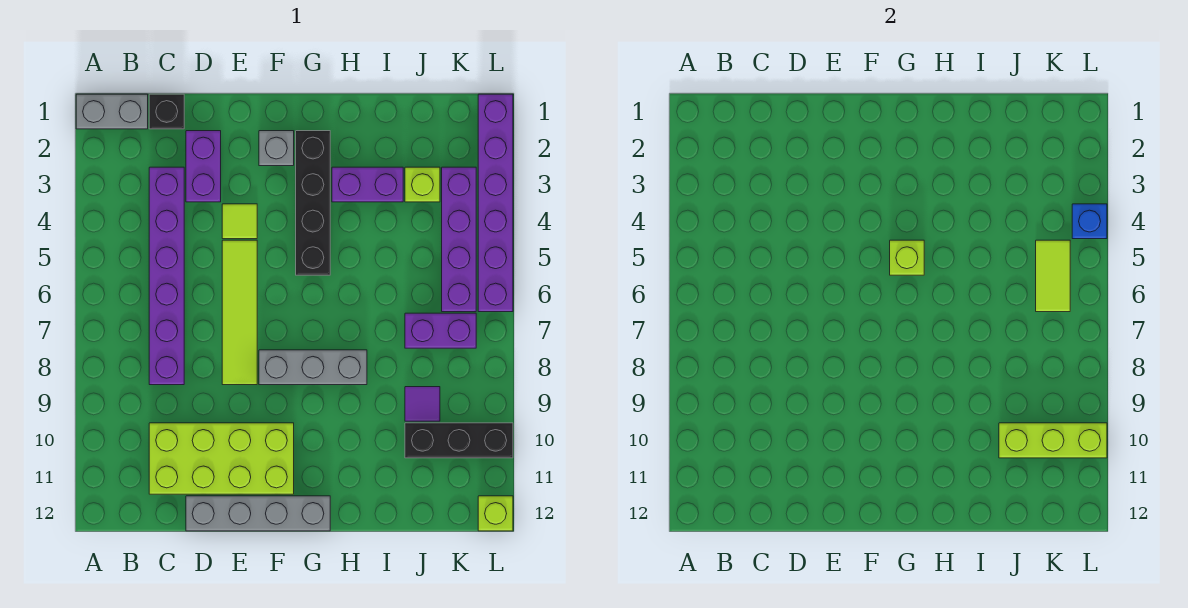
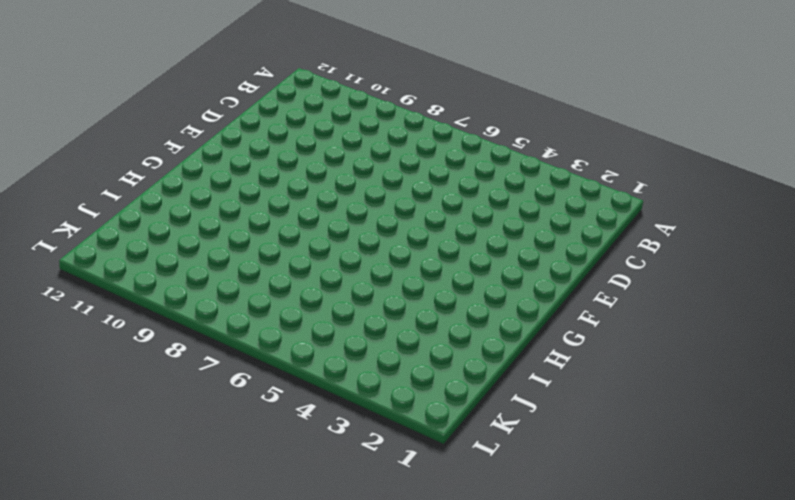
none -> grey 1x2 brick [76,94,148,129]
none -> black 1x1 brick [149,94,184,129]
none -> purple 1x6 brick [149,167,184,385]

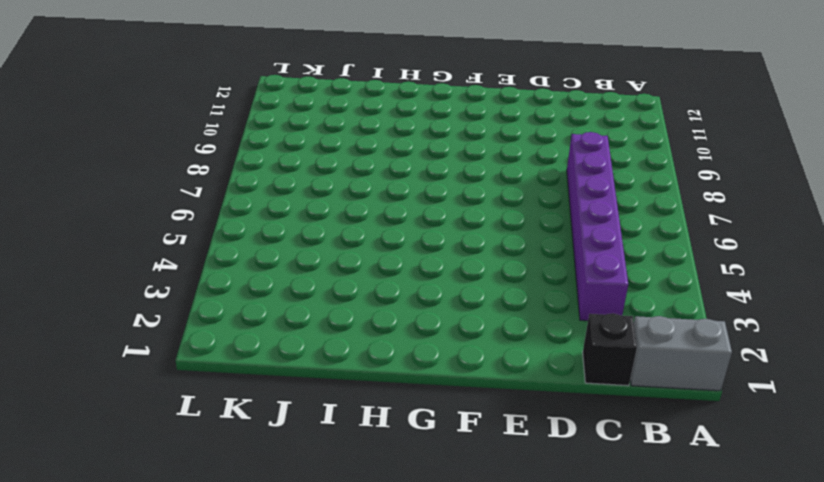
none -> lime 2x4 brick [149,423,294,494]
none -> purple 1x2 brick [186,131,221,202]
none -> grey 1x4 brick [186,496,330,531]

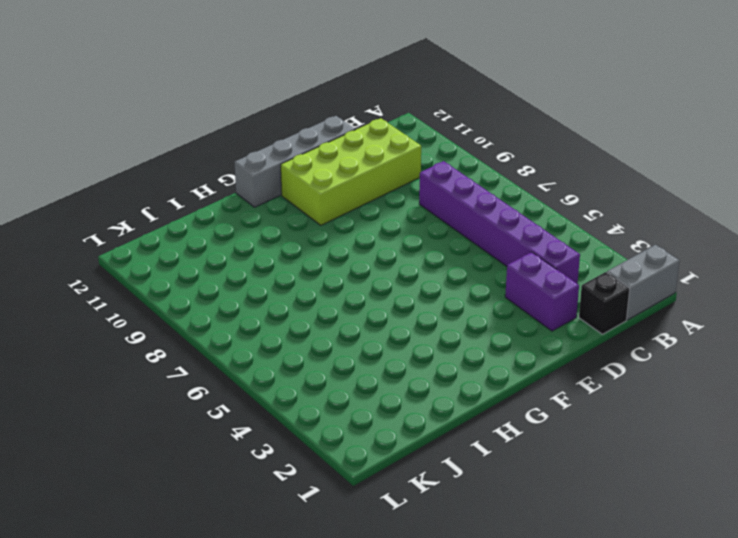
none -> lime 1x1 tile [222,204,257,239]
none -> lime 1x4 tile [222,240,257,385]
none -> grey 1x1 brick [259,131,294,166]

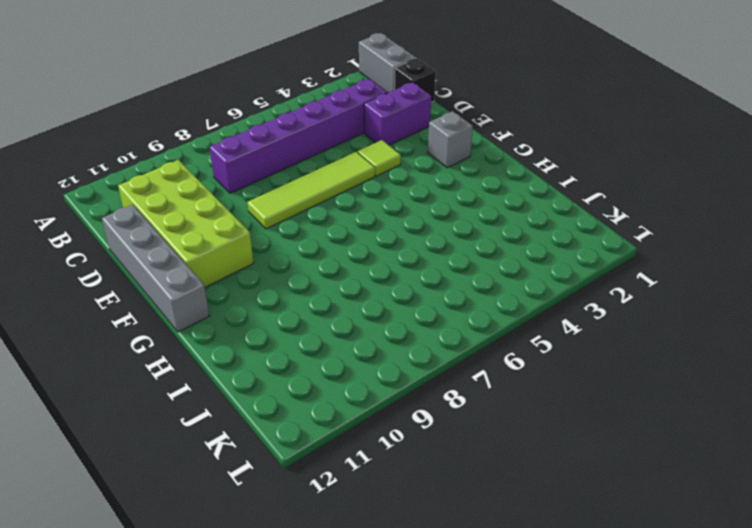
none -> grey 1x3 brick [259,350,367,385]
none -> black 1x4 brick [296,131,330,275]
none -> purple 1x2 brick [332,167,403,202]

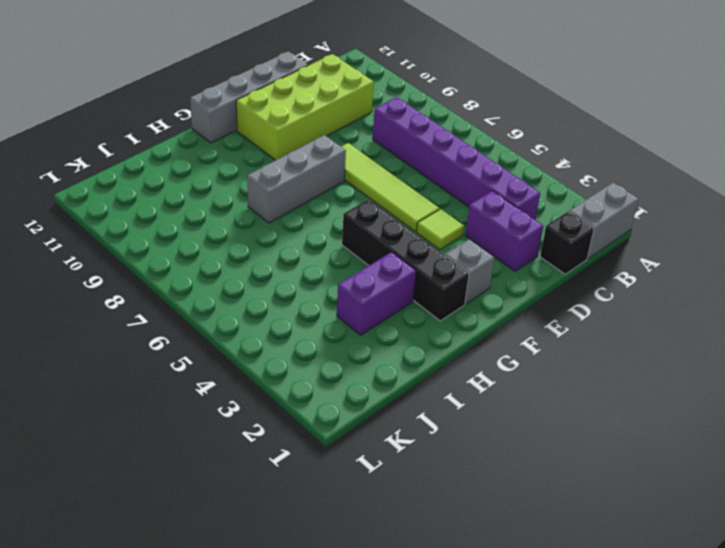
none -> lime 1x1 brick [405,167,440,202]
none -> purple 1x2 brick [405,313,476,348]
none -> purple 1x1 tile [405,387,440,421]

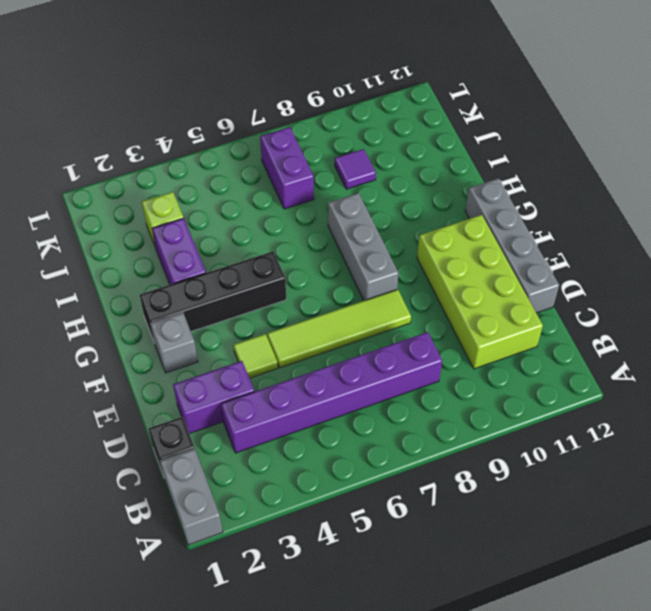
none -> black 1x3 brick [405,423,513,458]
none -> purple 1x4 brick [442,167,476,312]
none -> purple 1x6 brick [478,94,513,312]

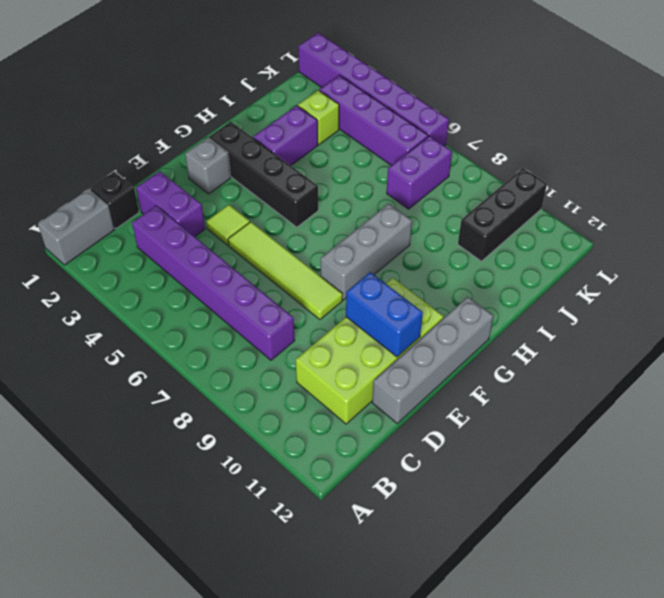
blue 1x2 brick [346,272,423,357] -> none
none -> purple 1x1 tile [405,387,440,421]
none -> lime 1x1 brick [478,496,513,531]
none -> lime 1x1 brick [890,240,924,275]

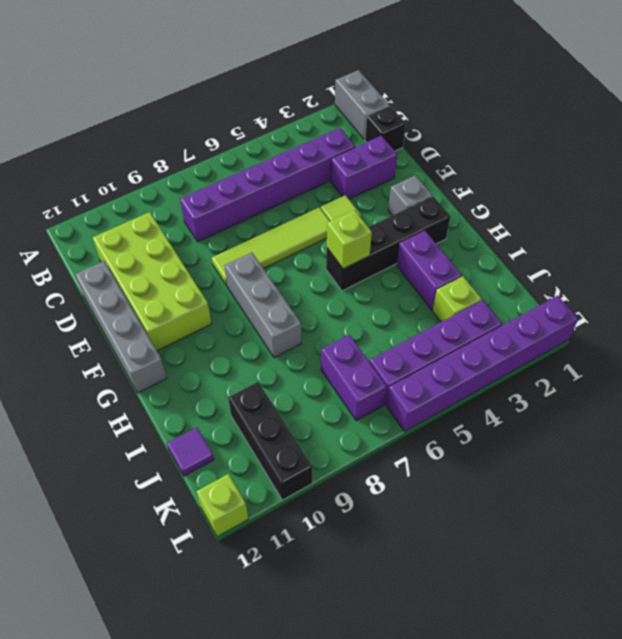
purple 1x1 tile [167,428,214,476] -> purple 1x1 tile moved to [405,387,440,421]
none -> lime 1x3 brick [999,423,1107,458]
none -> lime 1x2 tile [1036,240,1070,312]
none -> blue 1x1 brick [1072,204,1107,239]

